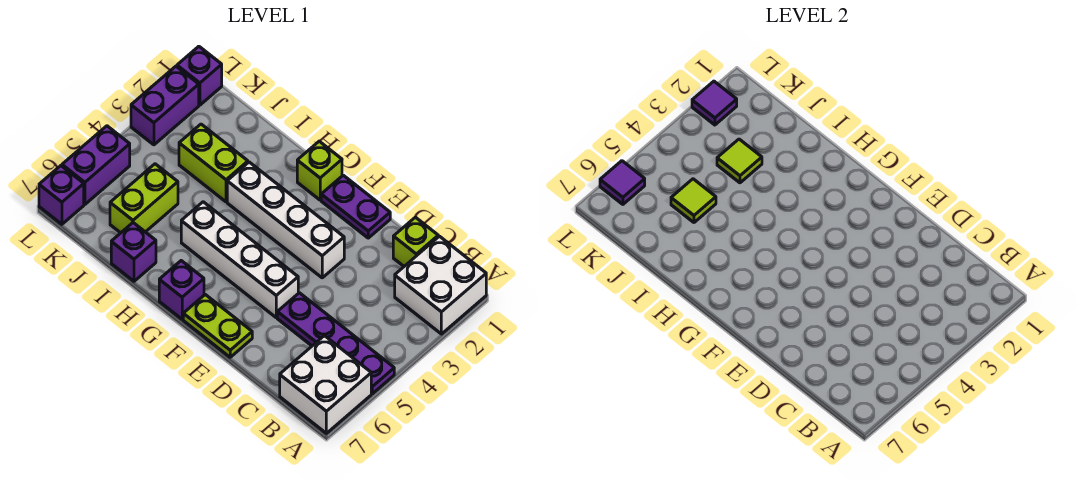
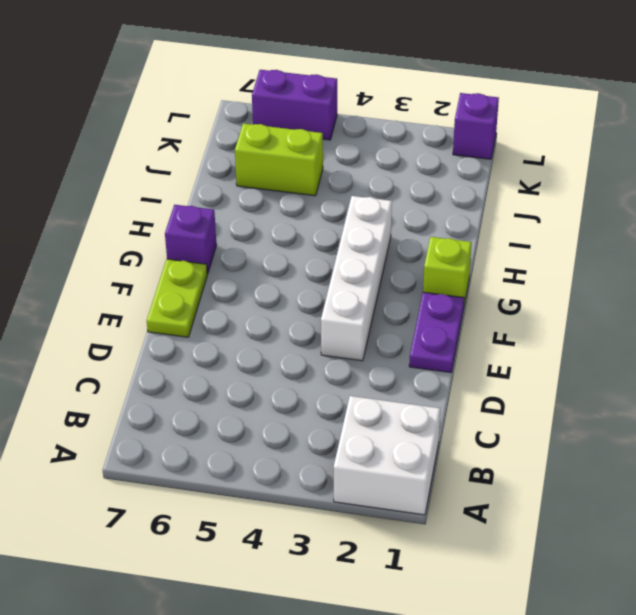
none -> purple 1x4 plate [277,293,394,394]
none -> white 2x2 brick [280,336,371,433]
none -> lime 1x1 brick [393,217,438,266]

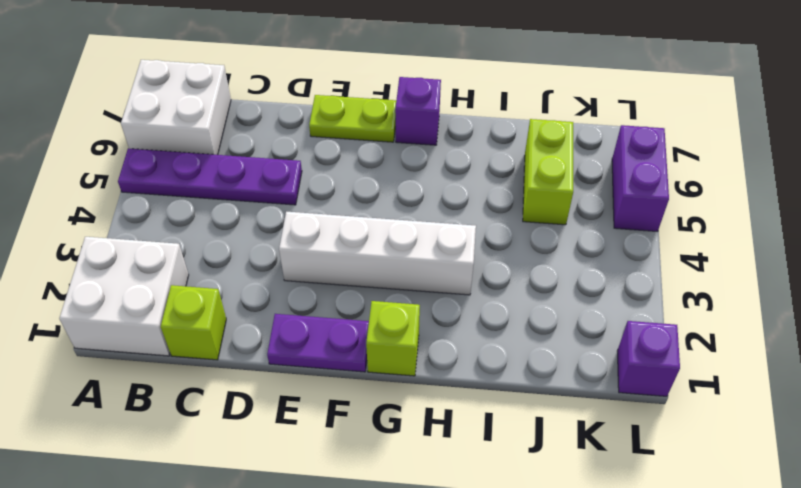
none -> white 1x4 brick [181,202,298,317]
none -> lime 1x2 brick [179,124,248,202]
none -> purple 1x1 brick [111,223,156,281]

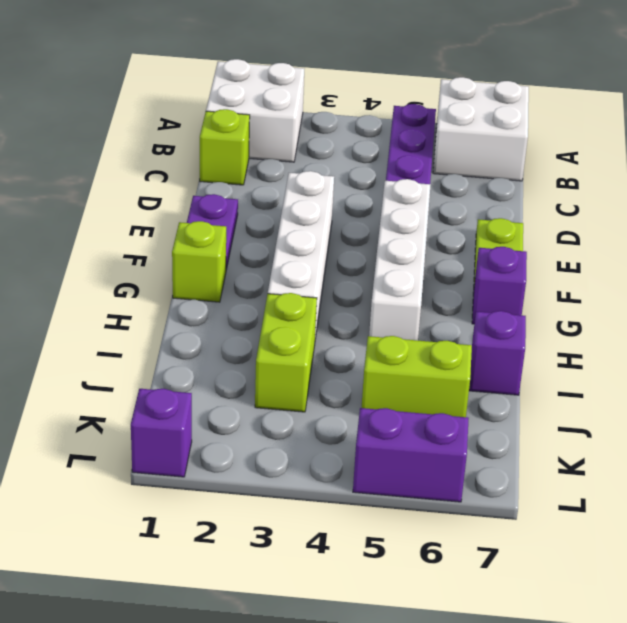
none -> purple 1x2 brick [131,66,199,145]
none -> purple 1x1 brick [39,166,84,224]
none -> lime 1x1 tile [717,139,762,183]

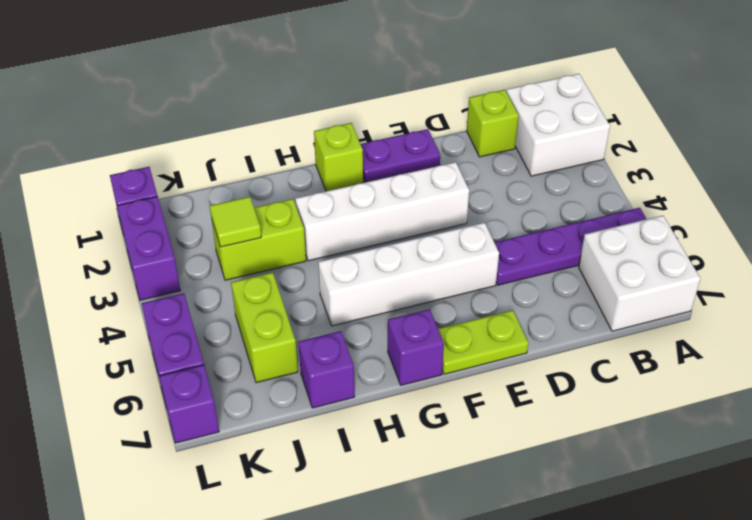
none -> lime 1x1 tile [671,179,716,222]
none -> purple 1x1 tile [692,81,737,125]
none -> purple 1x1 tile [600,161,645,204]

